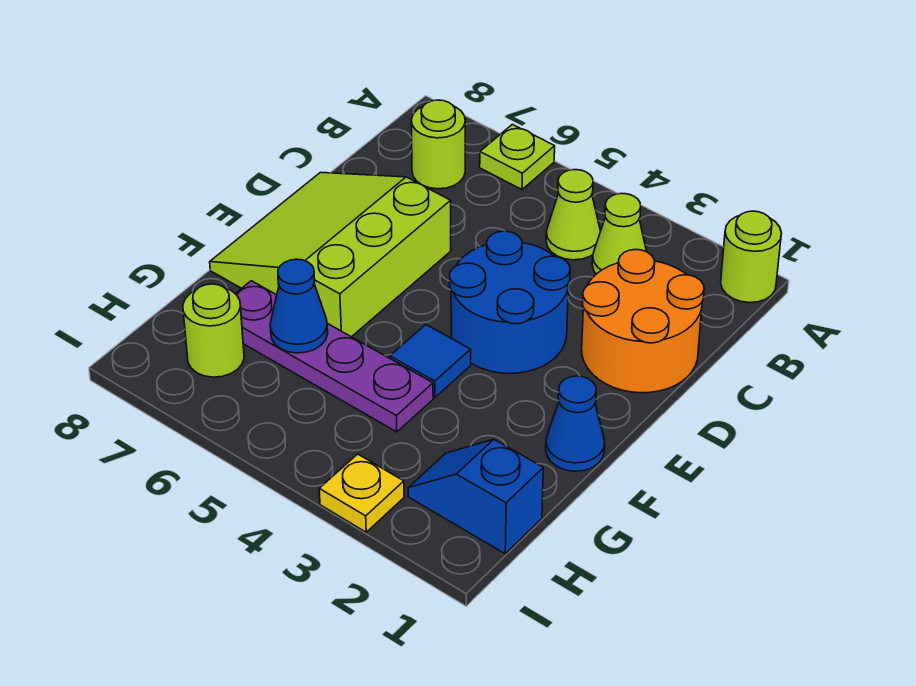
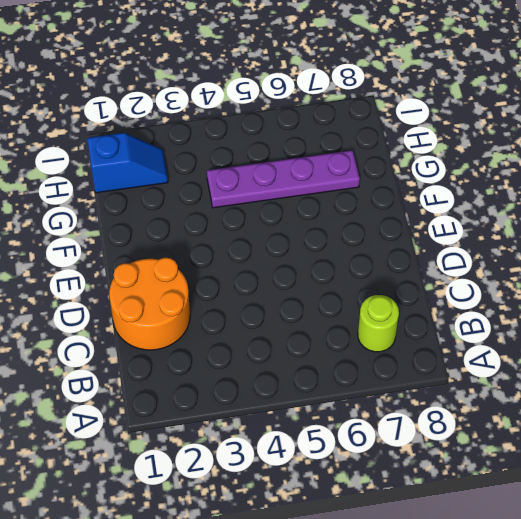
none -> lime 1x1 round brick [721,211,781,303]
none -> lime 1x1 plate [480,124,555,189]
none -> lime 1x1 cone [592,193,647,274]

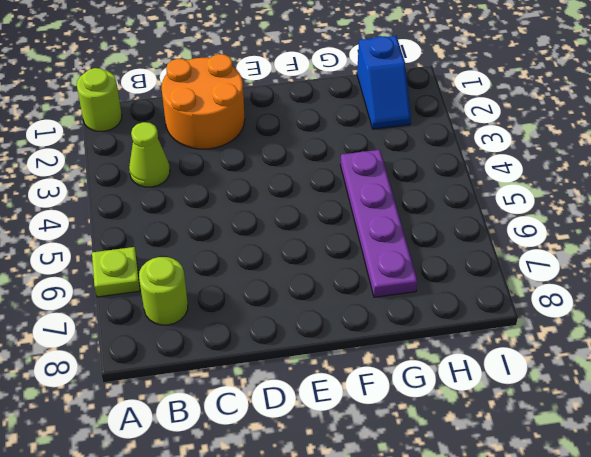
none -> lime 1x1 cone [546,170,601,260]
none -> blue 2x2 round brick [450,231,570,374]
none -> lime 3x3 slope [210,172,451,337]

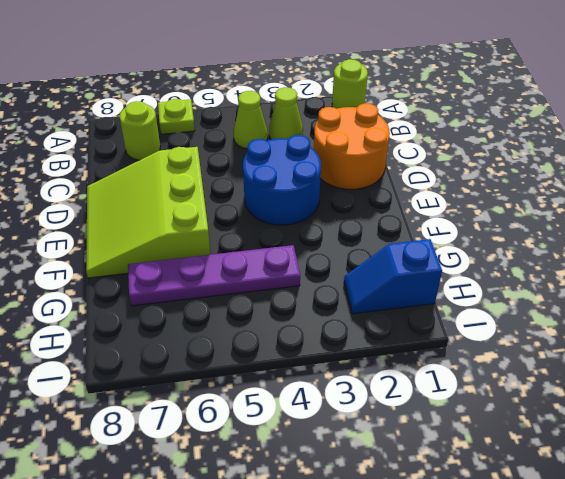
none -> blue 1x1 cone [546,376,605,471]
none -> blue 1x1 tile [390,325,471,397]
none -> lime 1x1 round brick [183,284,244,377]

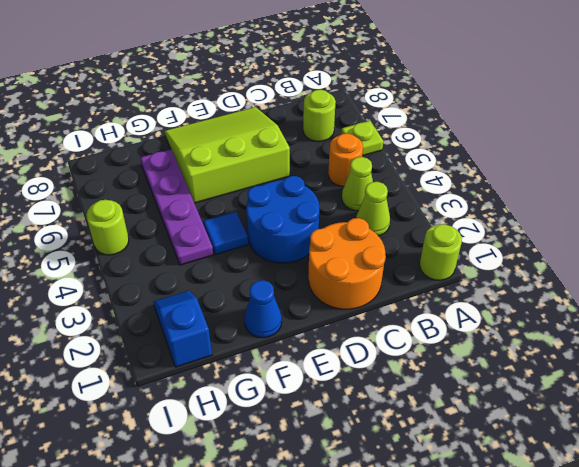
orange 1x1 round brick [328,133,363,187] -> none
lime 1x1 round brick [86,200,129,255] -> lime 1x1 round brick moved to [183,284,244,377]
none -> yellow 1x1 plate [319,454,404,532]
none -> blue 1x1 cone [270,259,328,353]

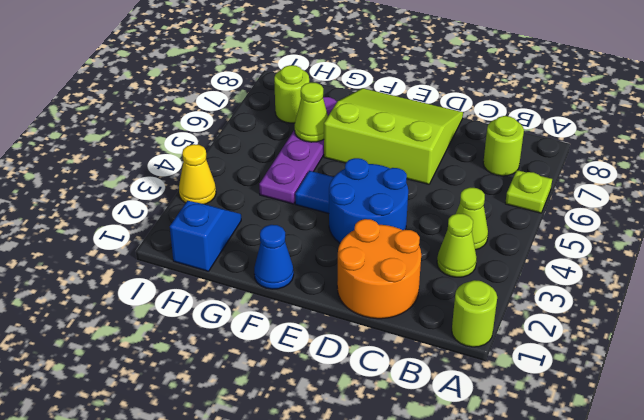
lime 1x1 cone [295,82,328,142] -> blue 1x1 cone [270,259,328,353]
yellow 1x1 cone [179,144,216,204] -> yellow 1x1 plate [319,454,404,532]

